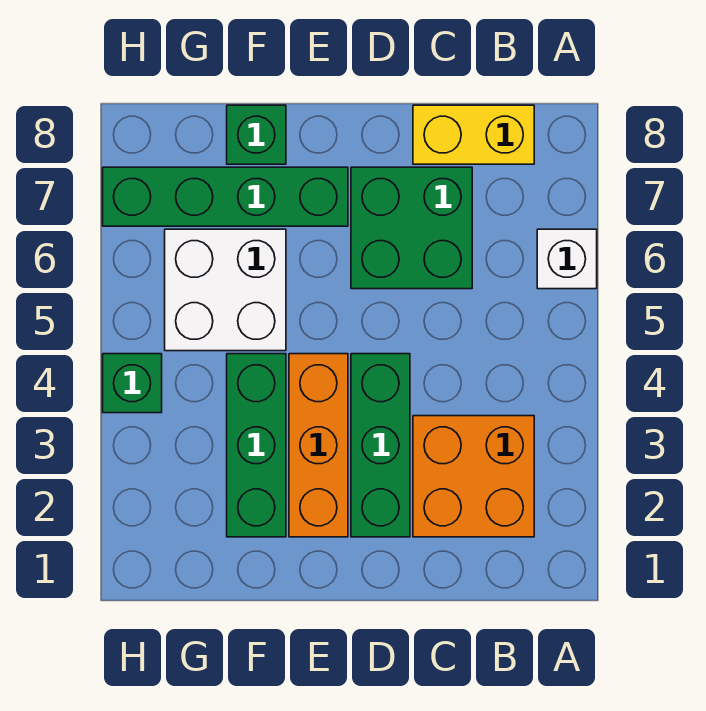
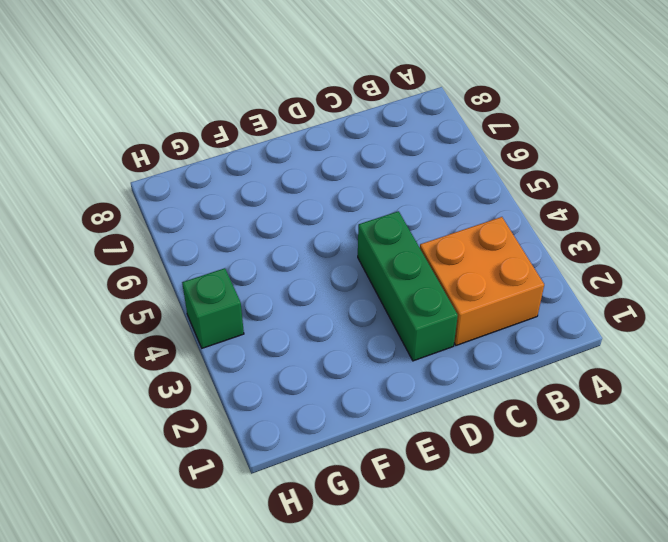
none -> white 1x1 brick [537,229,597,289]
none -> yellow 1x2 brick [413,105,534,164]

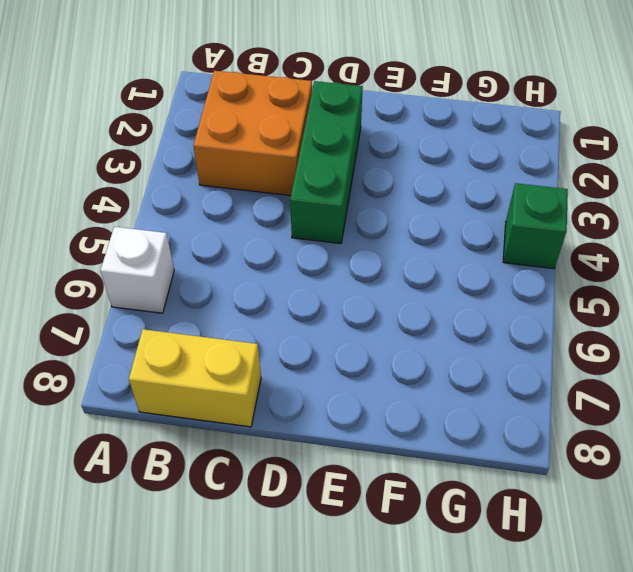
none -> green 2x2 brick [351,167,472,289]
none -> orange 1x3 brick [289,354,348,537]

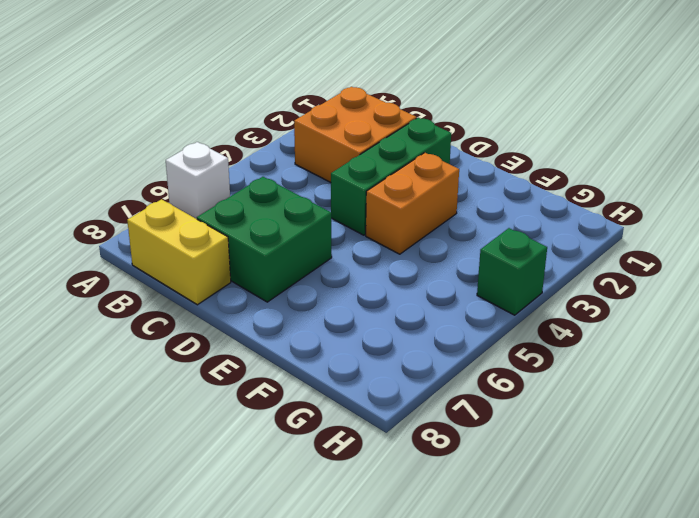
orange 1x2 brick [366,153,459,254] -> orange 1x3 brick [289,354,348,537]
none -> green 1x4 brick [103,167,348,226]
none -> green 1x3 brick [227,354,286,537]

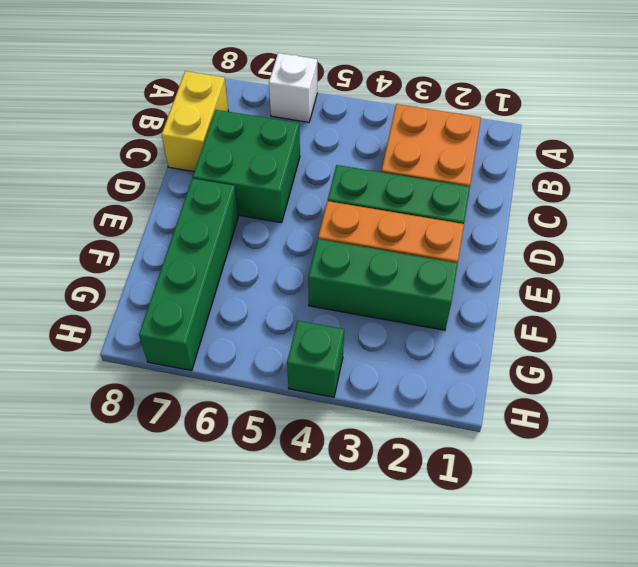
none -> white 2x2 brick [165,229,286,351]
none -> green 1x1 brick [227,105,286,164]

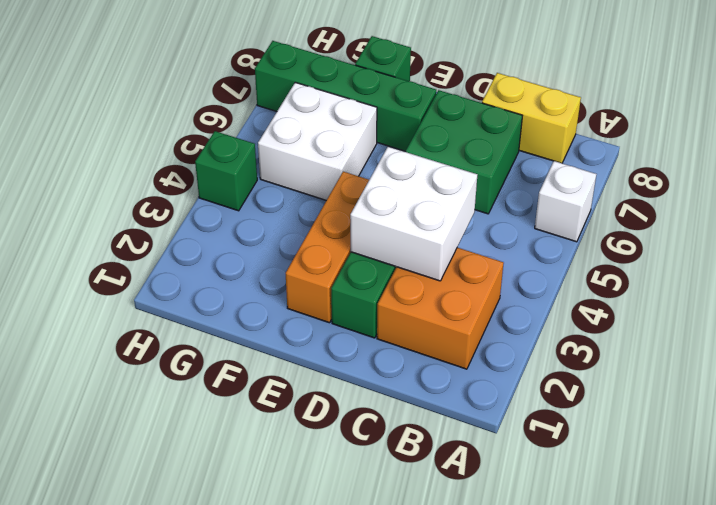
white 2x2 brick [350,147,477,281] -> none
none -> green 1x3 brick [227,354,286,537]

